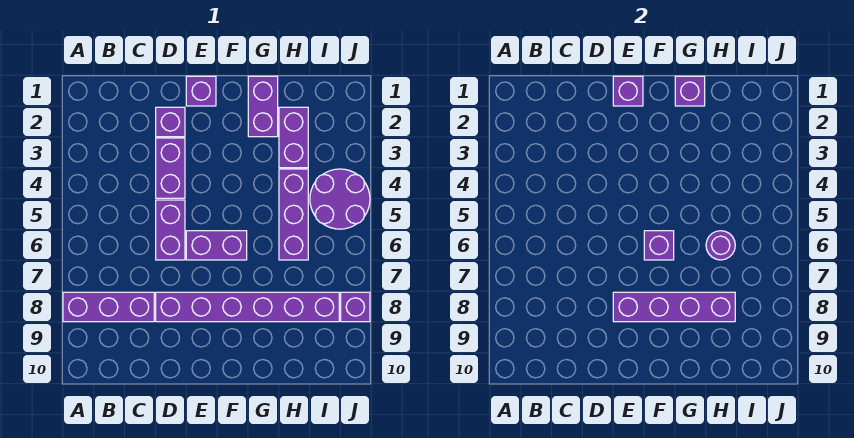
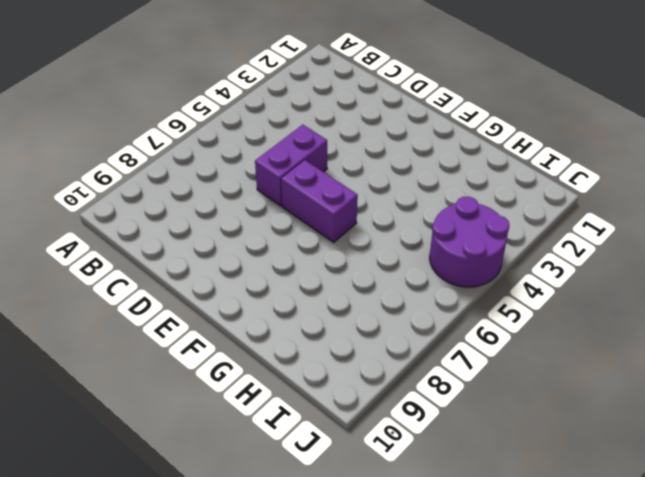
none -> purple 1x3 brick [63,292,154,322]
none -> purple 1x1 brick [156,107,185,137]
none -> purple 1x2 brick [156,138,185,198]

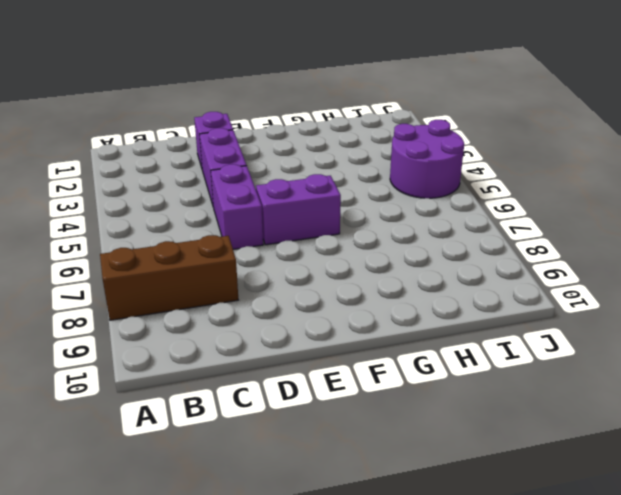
brown 1x3 brick [100,235,238,320] -> purple 1x3 brick [63,292,154,322]
none -> purple 1x6 brick [156,292,339,322]
none -> purple 1x1 brick [186,76,216,106]
none -> purple 1x2 brick [248,76,278,137]

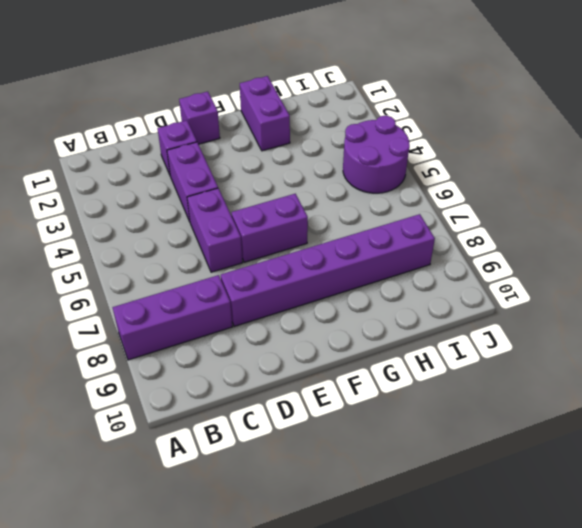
none -> purple 1x2 brick [279,107,308,168]
none -> purple 1x3 brick [279,169,308,260]
none -> purple 1x1 brick [341,292,370,322]

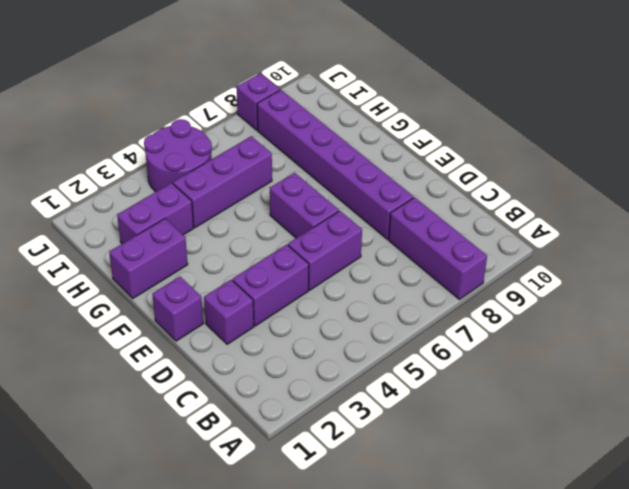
none -> purple 1x1 brick [613,76,643,106]
none -> purple 1x4 brick [613,292,735,322]
none -> purple 1x1 brick [644,231,674,260]

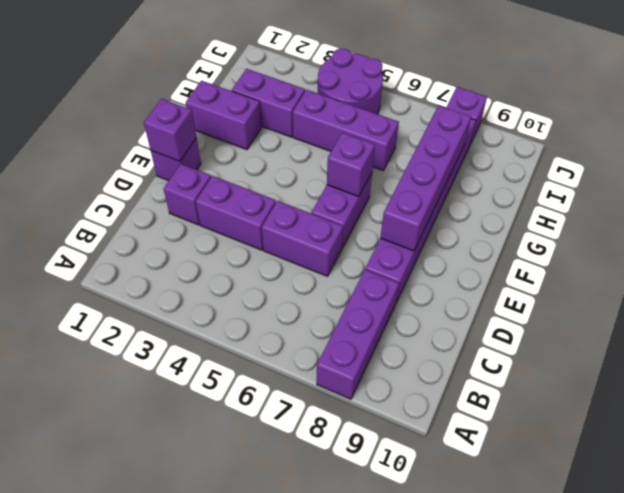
none -> purple 1x1 brick [675,76,705,106]
none -> purple 1x1 round brick [706,231,735,260]

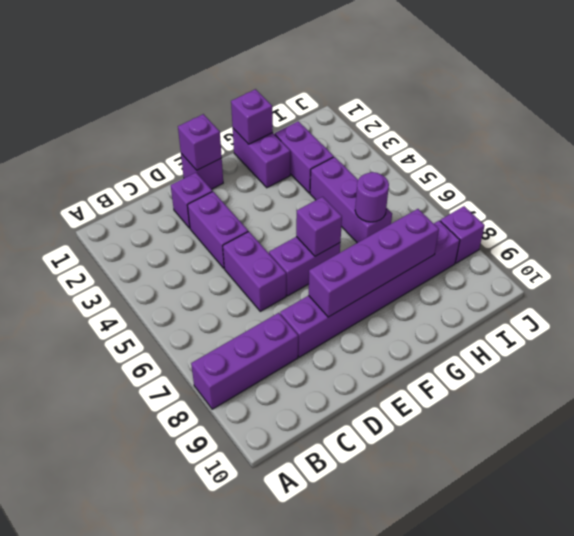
none -> purple 2x2 round brick [310,169,370,229]

